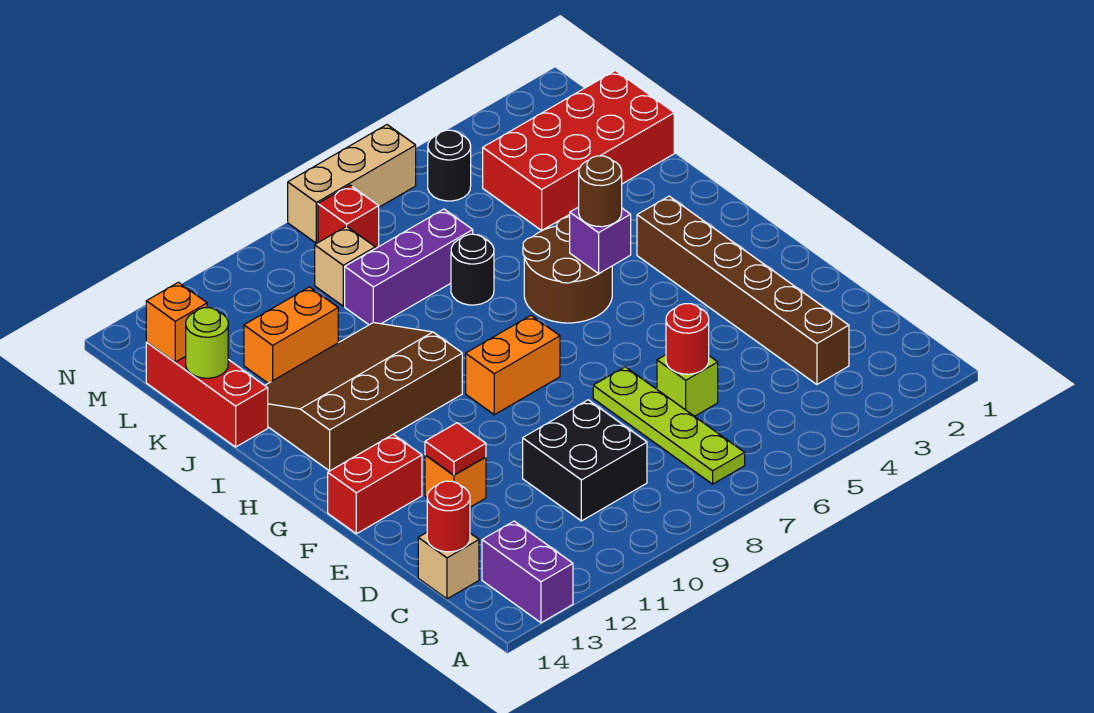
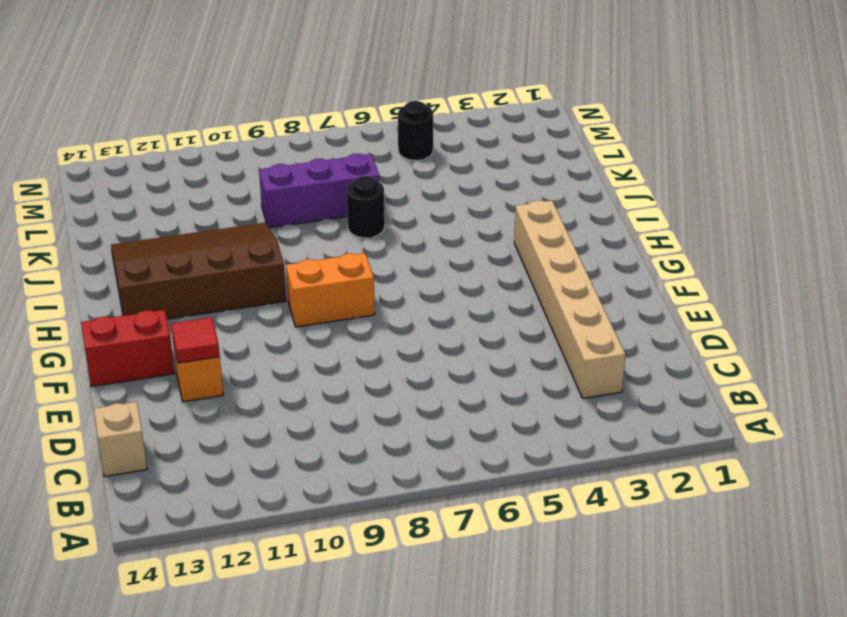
tan 1x6 brick [514,200,625,398] -> brown 1x6 brick [637,196,849,384]
none -> purple 1x2 brick [482,521,573,623]
none -> lime 1x4 plate [593,367,745,484]
none -> black 2x2 brick [523,400,647,521]

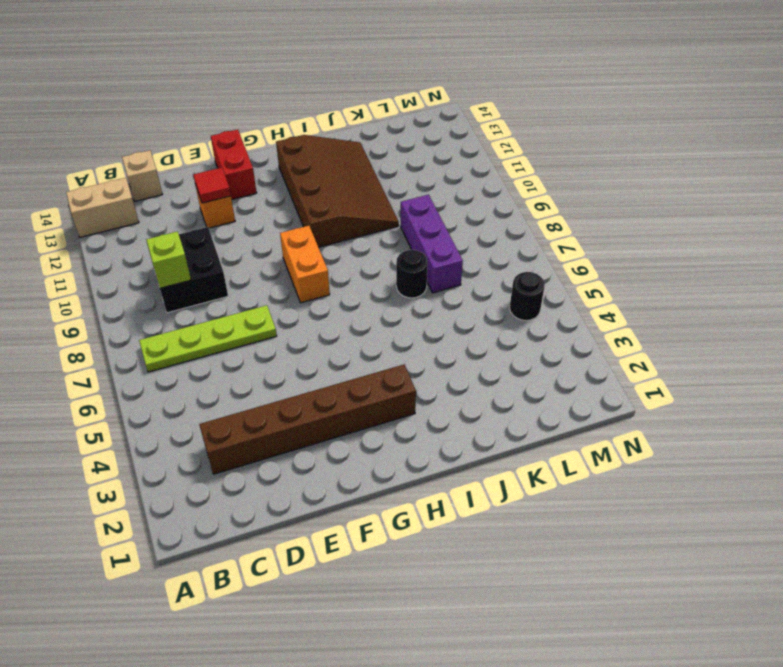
tan 1x2 brick [66,178,139,237] -> purple 1x2 brick [482,521,573,623]
lime 1x1 brick [146,231,191,288] -> lime 1x1 brick moved to [657,355,718,416]
none -> brown 2x2 round brick [523,217,612,323]
none -> red 1x3 brick [146,342,268,447]
none -> red 2x4 brick [483,71,674,230]

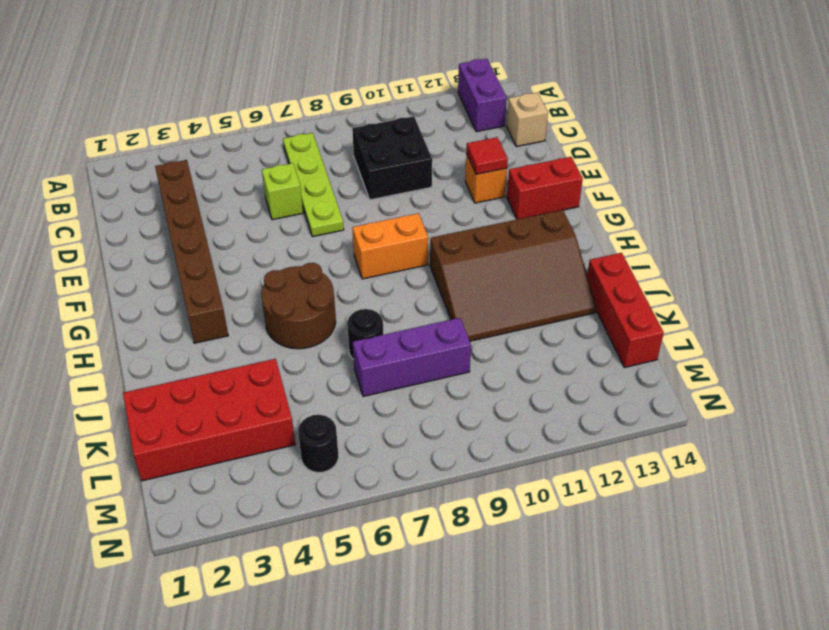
none -> orange 1x2 brick [244,287,338,383]
none -> tan 1x1 brick [315,226,375,306]
none -> red 1x1 brick [318,185,379,248]

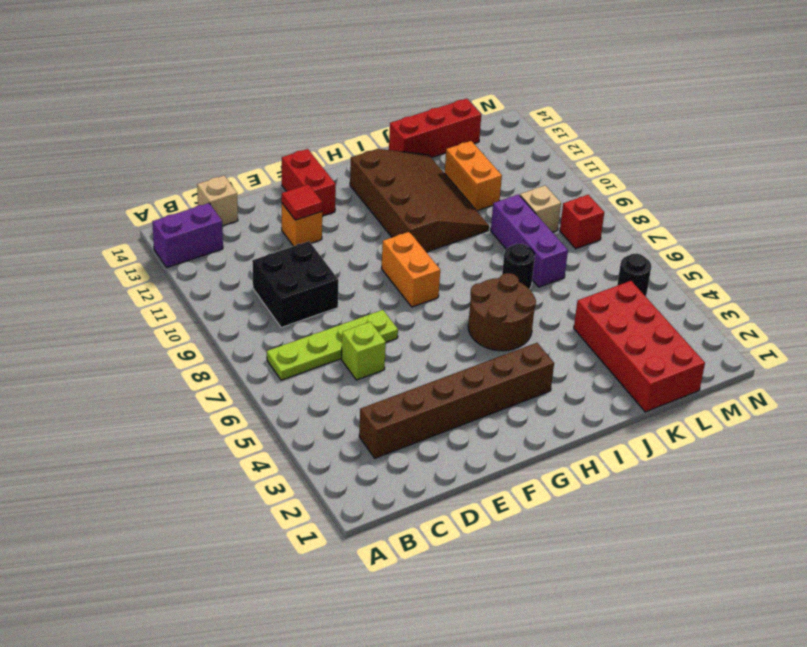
none -> tan 1x3 brick [288,125,416,243]
none -> red 1x1 round brick [427,481,470,552]
none -> red 1x1 round brick [666,304,709,374]

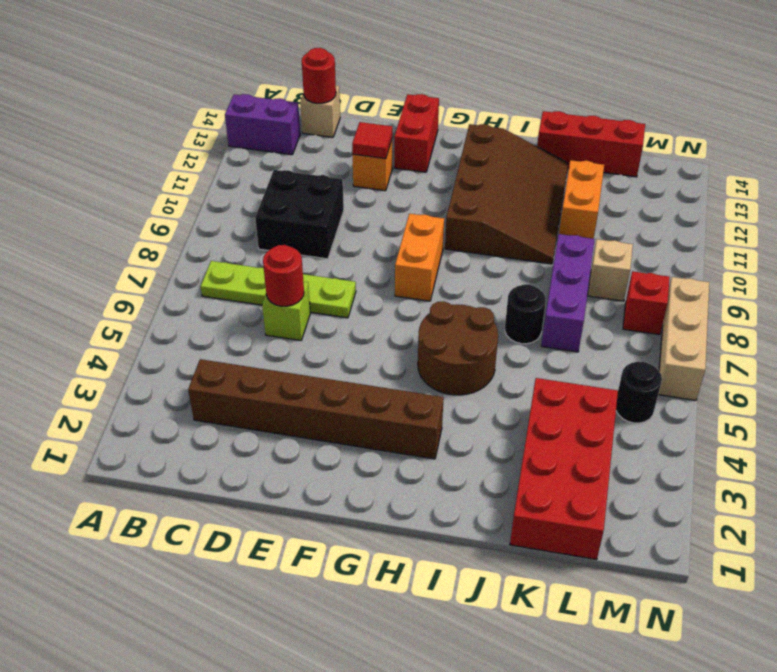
none -> purple 1x1 brick [570,207,631,274]
none -> lime 1x1 round brick [186,308,228,378]
none -> orange 1x1 brick [146,282,207,362]

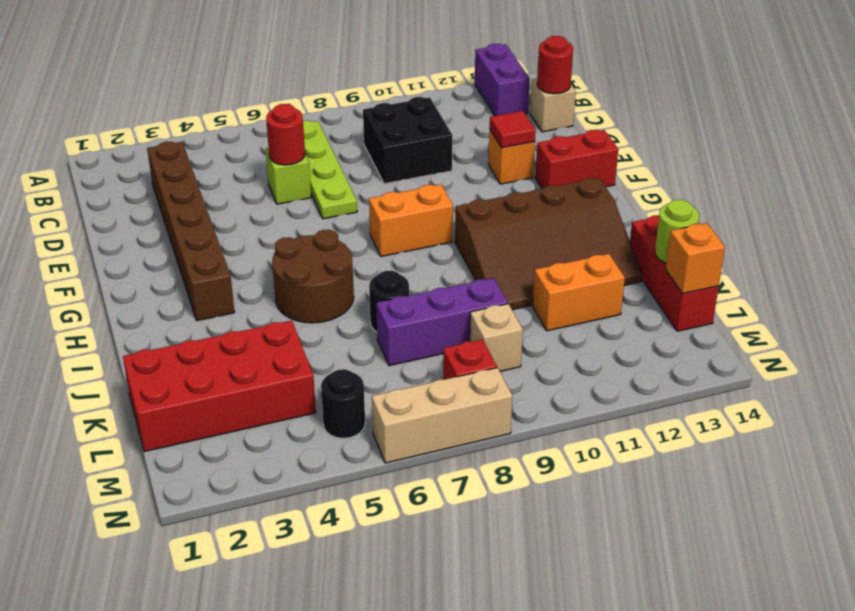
none -> purple 1x1 brick [570,207,631,274]
none -> brown 1x1 round brick [579,156,622,227]

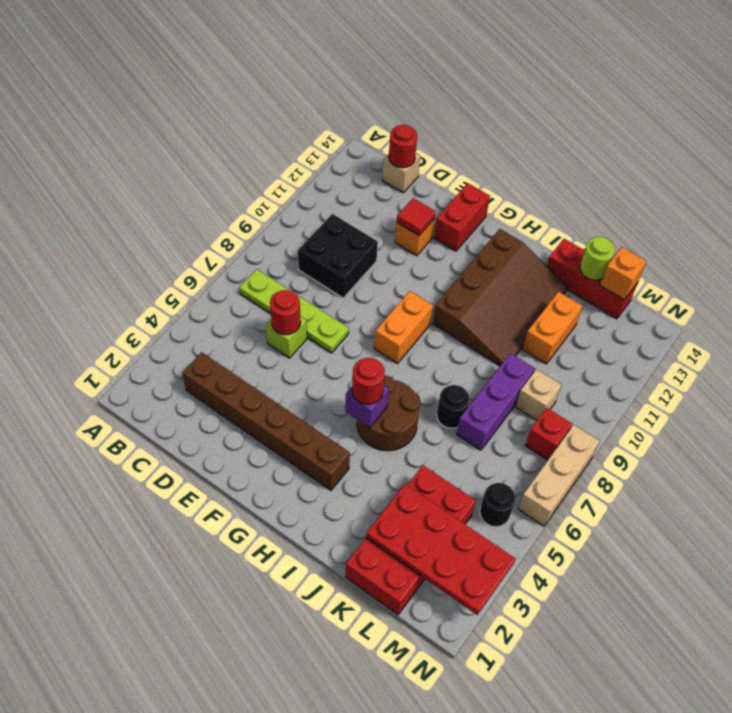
red 1x1 round brick [352,358,385,404] -> brown 1x1 round brick [579,156,622,227]
red 2x4 plate [366,484,515,615] -> none
none -> purple 1x2 brick [482,521,573,623]

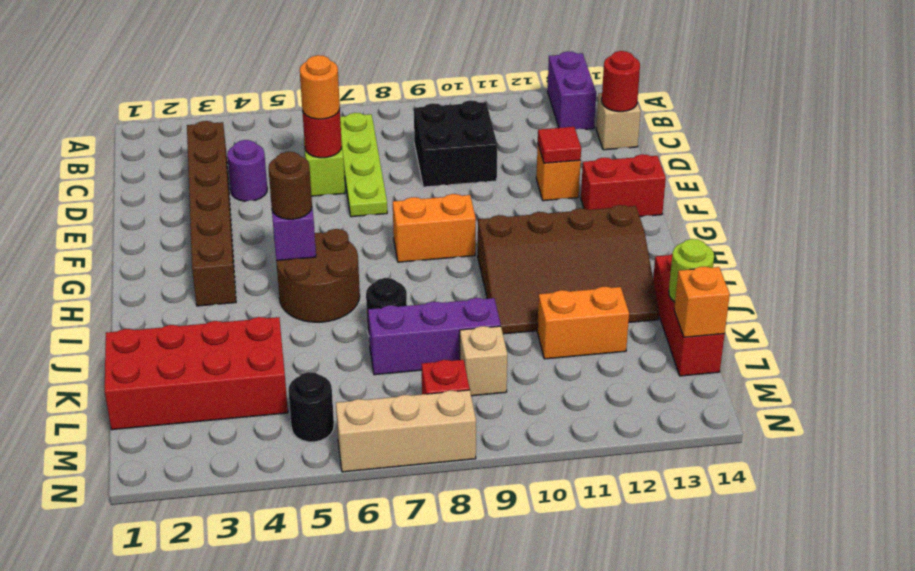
purple 1x1 round brick [227,140,267,201] -> none
orange 1x1 round brick [300,55,340,119] -> none

